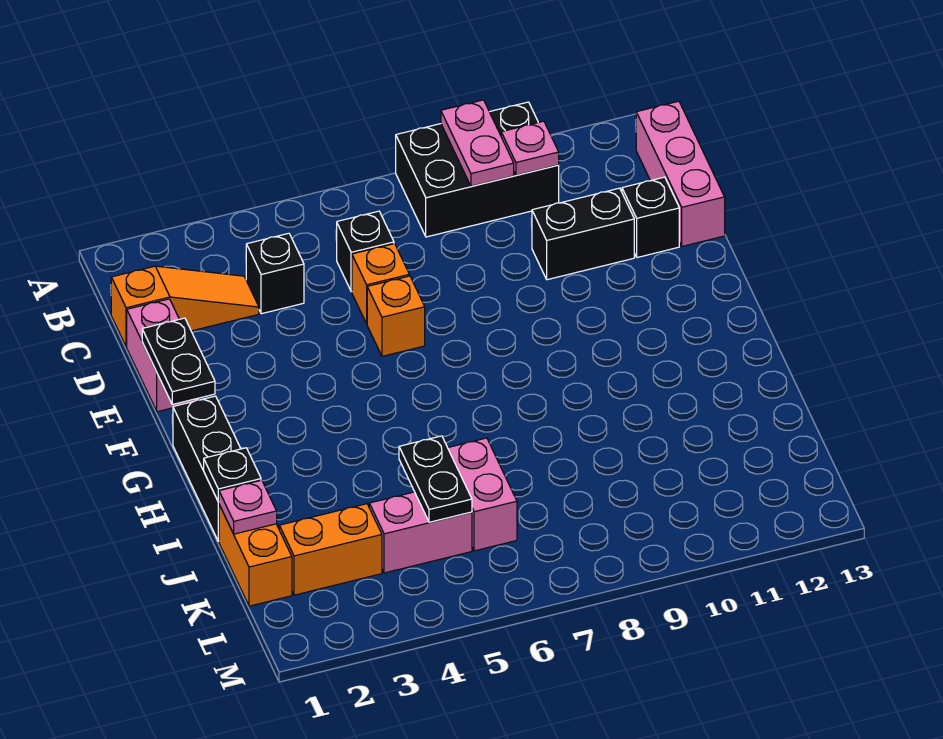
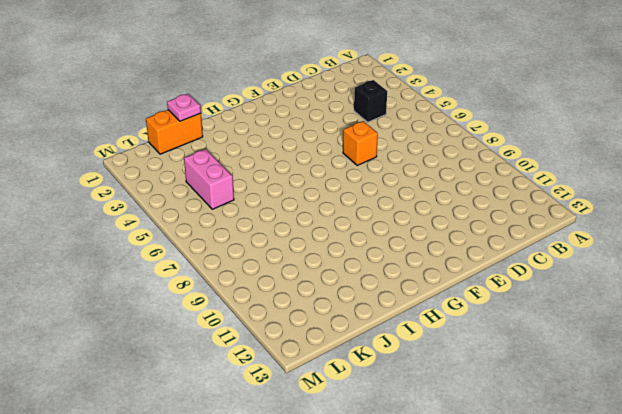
none -> black 2x3 brick [396,102,559,237]
none -> pink 1x3 brick [636,101,725,246]
none -> orange 1x3 slope [111,266,259,347]

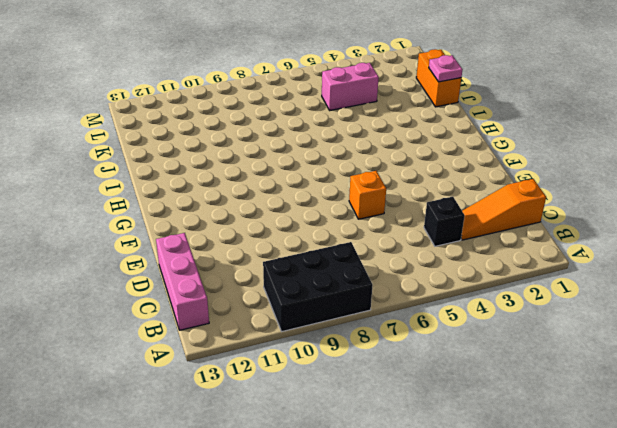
none -> black 1x1 brick [337,211,394,292]
none -> pink 1x2 brick [127,299,200,412]
none -> orange 1x1 brick [352,244,409,324]

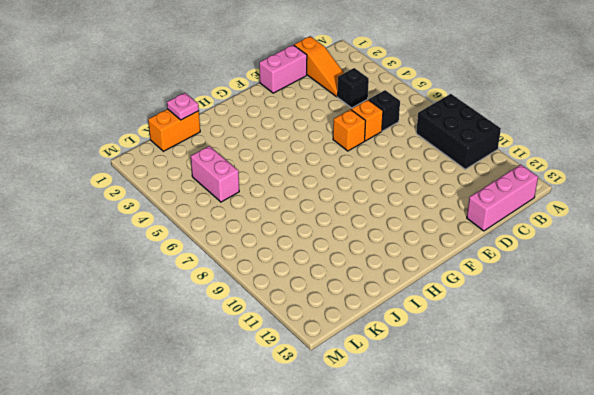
none -> black 1x2 brick [532,188,634,280]
none -> black 1x1 brick [622,177,679,257]
none -> black 1x3 brick [173,396,241,541]

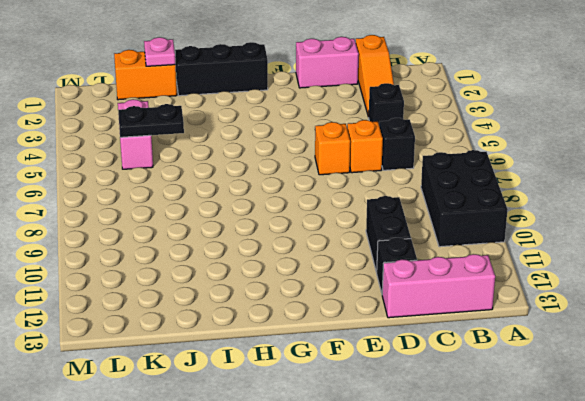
none -> pink 1x2 brick [448,438,517,551]
none -> orange 1x2 brick [279,504,382,595]
none -> pink 1x2 plate [441,100,514,186]

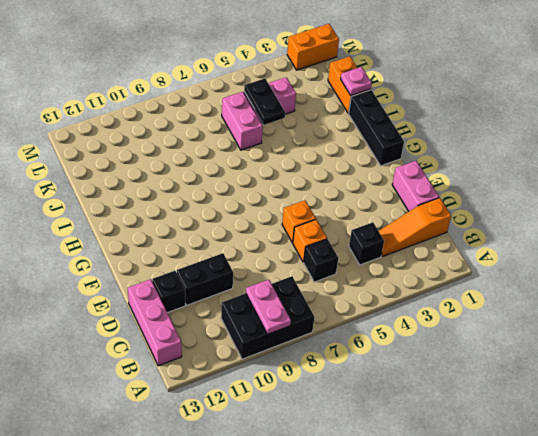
orange 1x2 brick [287,24,339,70] -> orange 1x2 brick moved to [279,504,382,595]
none -> pink 1x1 plate [501,121,559,175]
none -> black 1x2 plate [142,318,215,404]
none -> black 1x1 plate [204,448,261,502]

